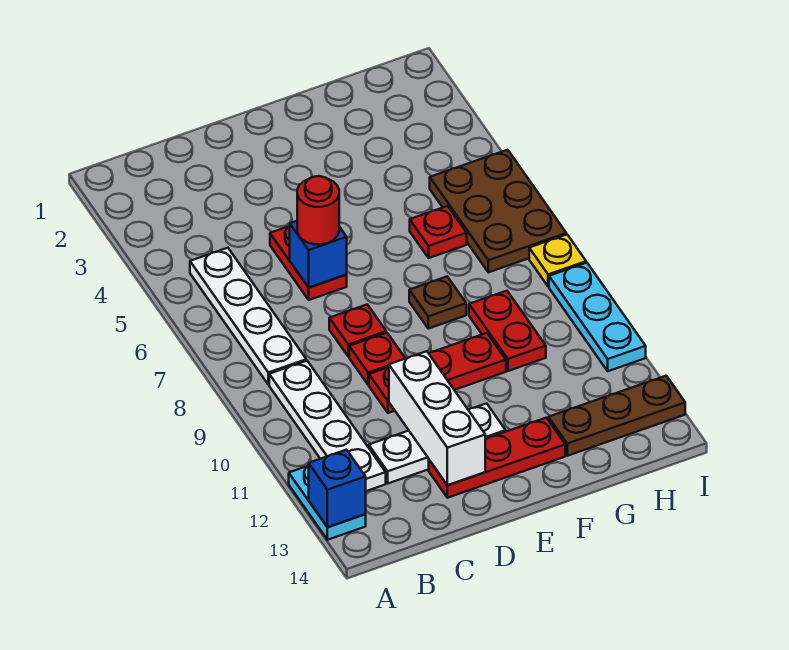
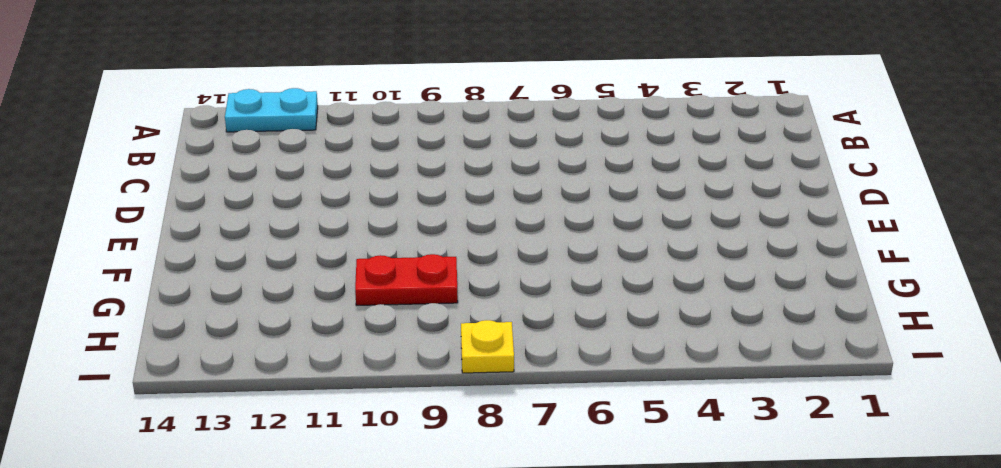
none -> white 1x4 plate [190,248,306,385]
none -> white 1x4 plate [269,361,386,491]
none -> white 1x3 plate [369,403,506,483]

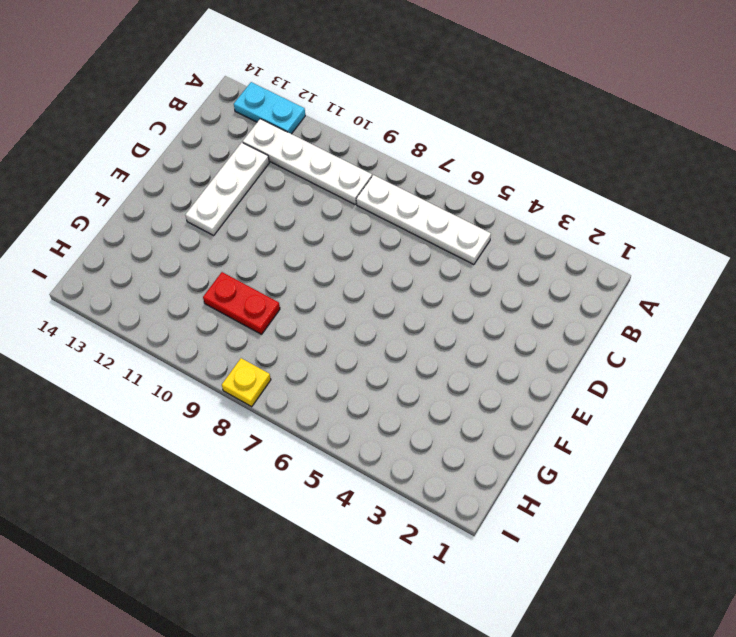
none -> red 1x2 plate [270,226,347,300]
none -> red 1x1 plate [329,305,386,357]
none -> red 1x1 plate [349,333,405,385]

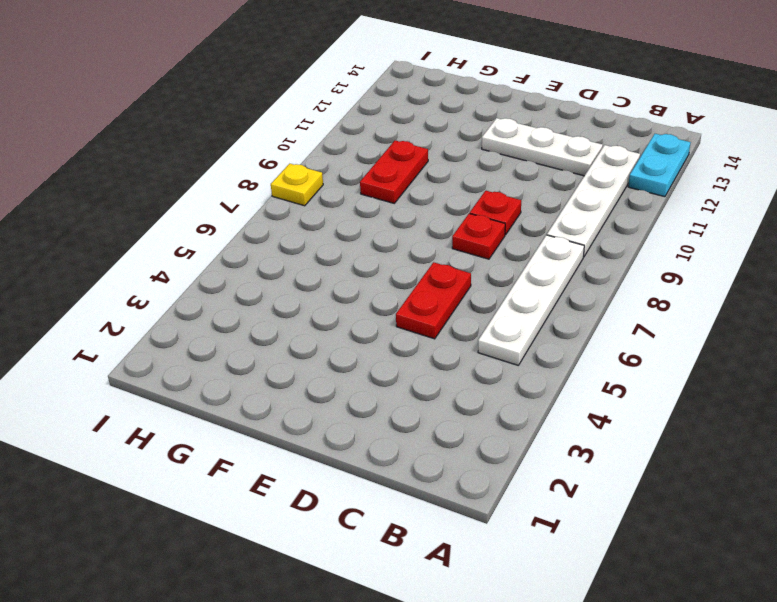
none -> red 1x3 plate [369,333,506,413]
none -> red 1x3 plate [429,418,565,498]
none -> brown 1x1 plate [409,277,466,329]

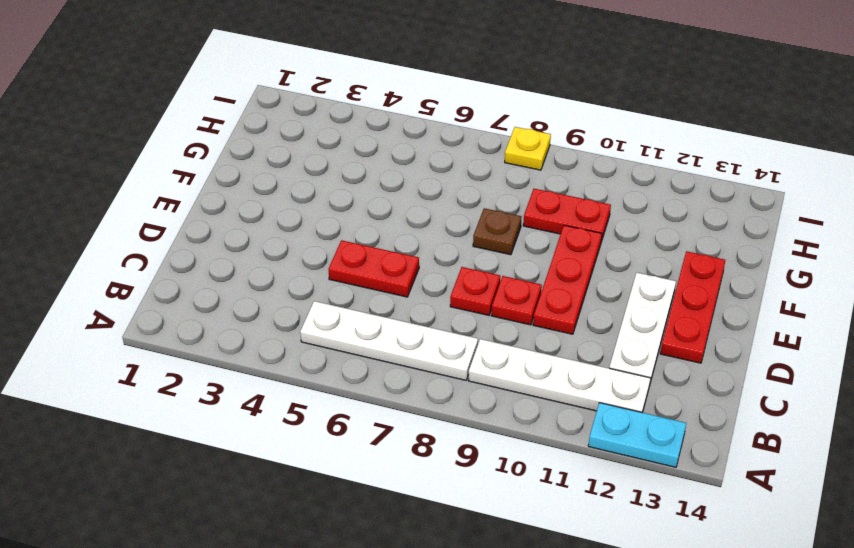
none -> red 1x1 plate [410,206,467,258]
none -> brown 1x3 plate [548,376,685,456]
none -> brown 2x3 plate [430,150,566,272]

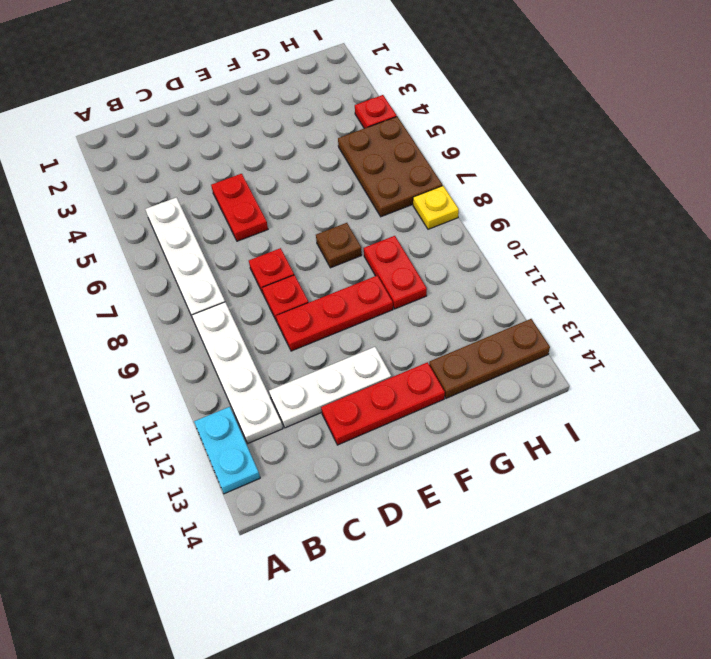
red 1x1 plate [355,95,397,128] -> red 1x1 plate moved to [410,206,467,258]
none -> cyan 1x3 plate [549,263,646,371]
none -> blue 1x1 brick [309,450,366,527]
none -> blue 1x1 brick [290,221,347,287]

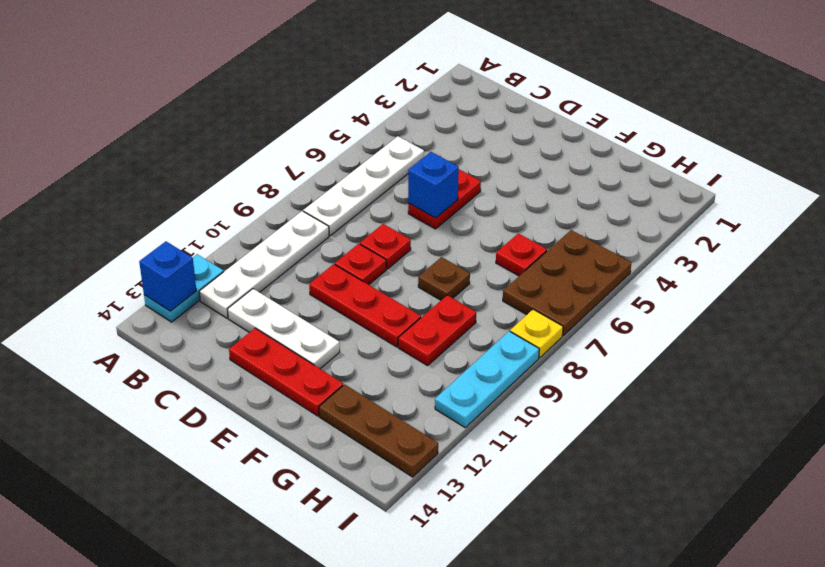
none -> white 1x3 brick [389,351,485,485]
none -> red 1x1 round brick [297,176,339,245]

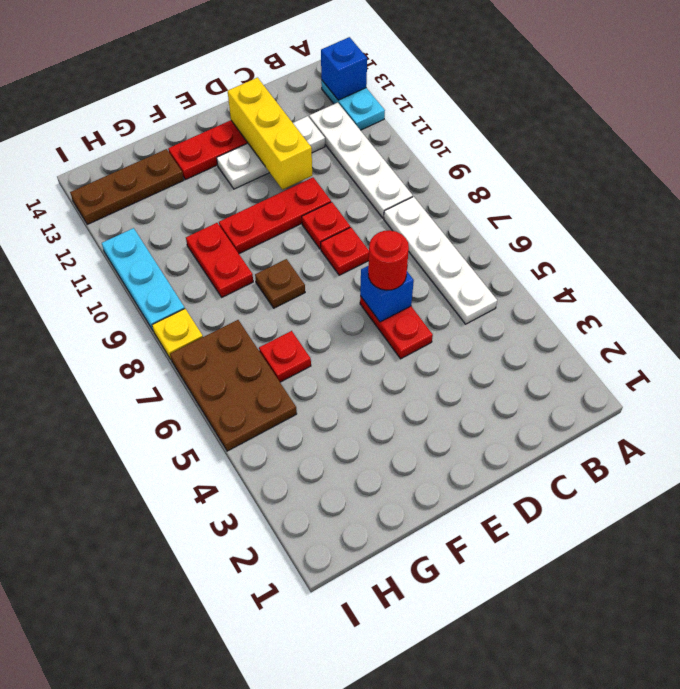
yellow 1x3 brick [228,78,312,190] -> white 1x3 brick [389,351,485,485]

